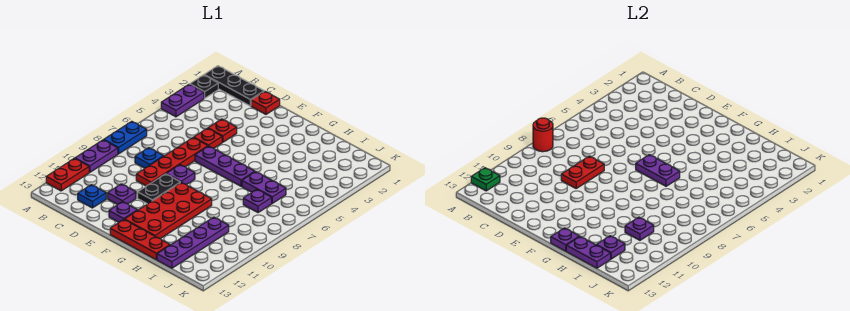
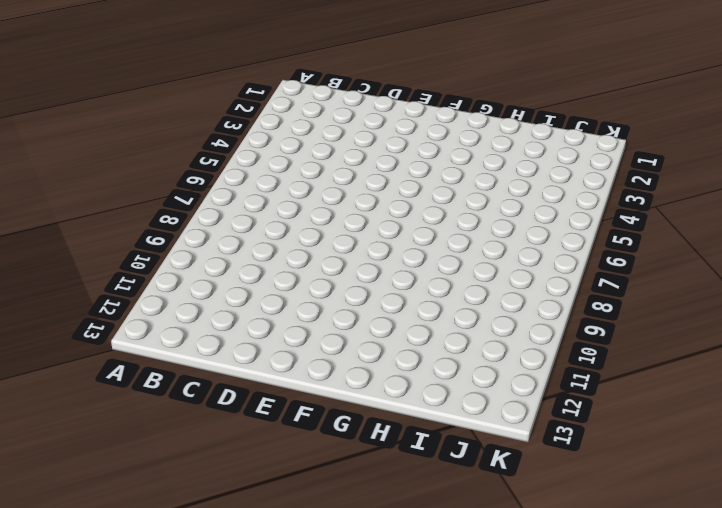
none -> black 1x3 plate [205,66,264,106]
none -> black 1x1 plate [190,75,218,98]
none -> purple 1x2 plate [161,84,204,117]
none -> blue 1x2 plate [104,121,147,154]

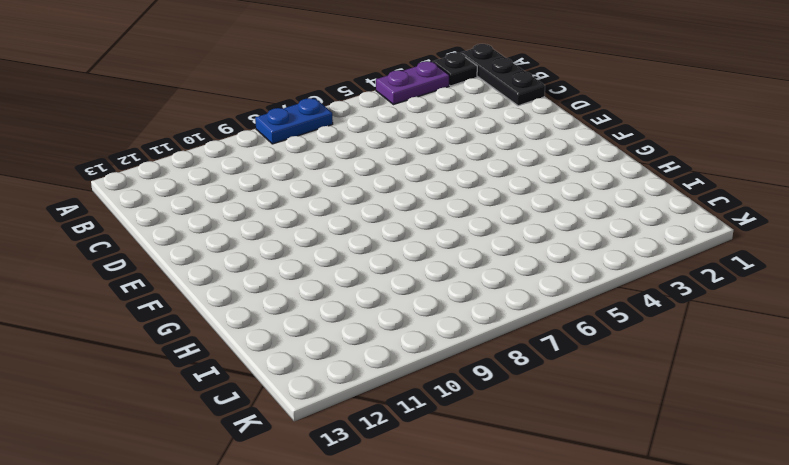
none -> purple 1x2 plate [75,140,118,172]
none -> red 1x2 plate [46,158,89,191]
none -> blue 1x1 plate [135,148,164,168]
none -> blue 1x1 plate [78,185,106,208]

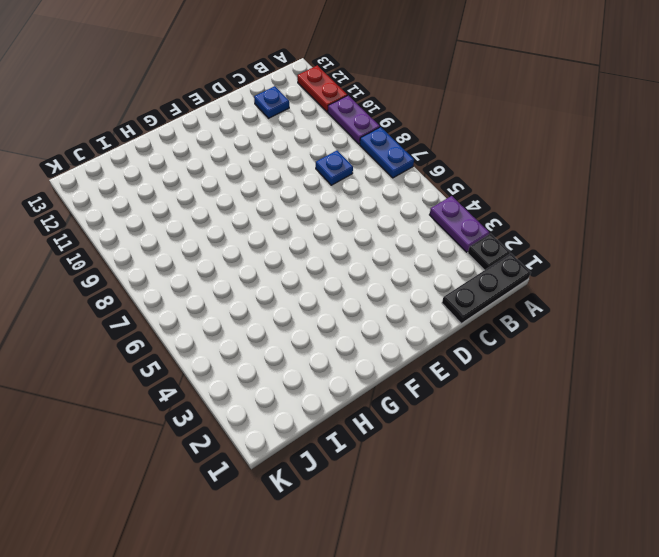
none -> red 1x1 plate [251,91,280,114]
none -> red 1x1 plate [208,119,237,142]
none -> red 1x1 plate [194,128,222,148]
none -> red 1x4 plate [136,138,208,186]

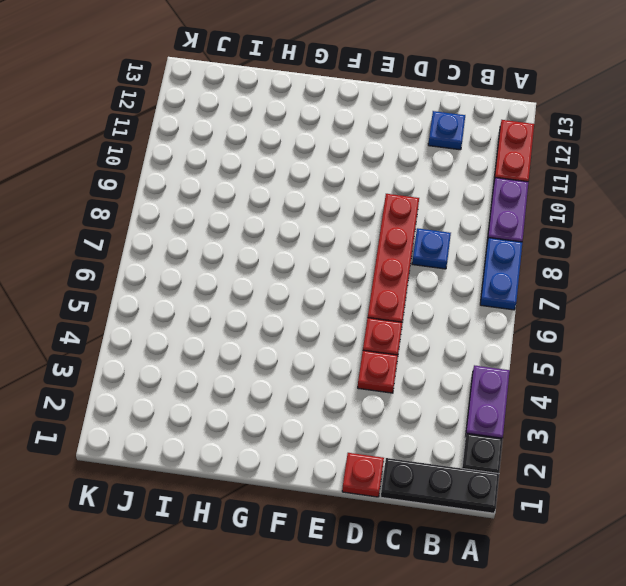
none -> purple 1x1 plate [108,184,136,205]
none -> purple 1x3 plate [195,146,255,186]
none -> purple 1x1 plate [167,165,195,185]
none -> black 1x2 plate [138,174,180,204]

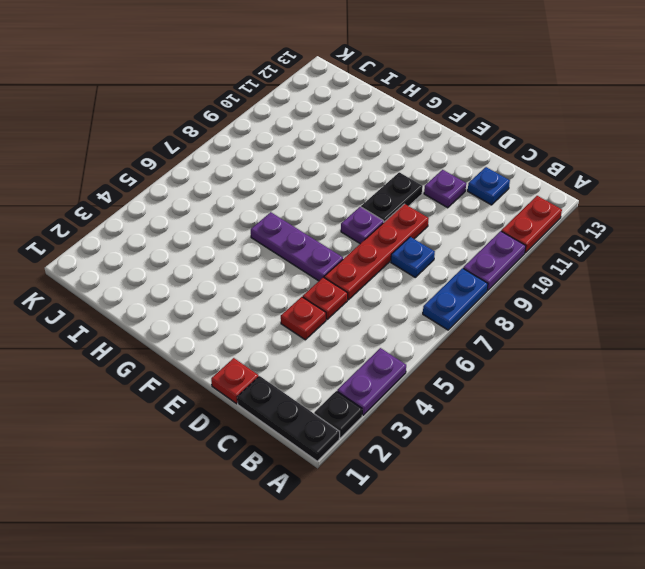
none -> purple 1x1 plate [109,202,137,222]
none -> red 2x4 plate [125,182,212,239]
none -> red 1x3 plate [110,220,170,260]
none -> purple 1x2 plate [242,172,286,203]

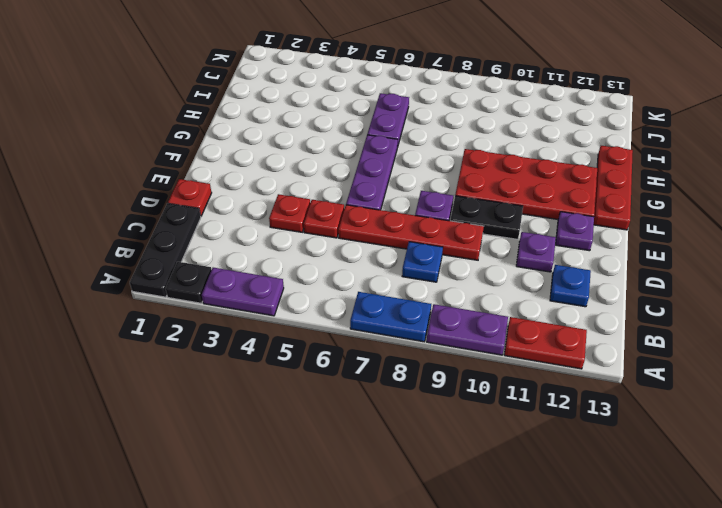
none -> purple 1x1 plate [243,190,272,213]
none -> purple 1x4 plate [157,217,229,268]
none -> red 1x1 round brick [533,118,553,152]
none -> green 1x1 plate [471,168,500,191]

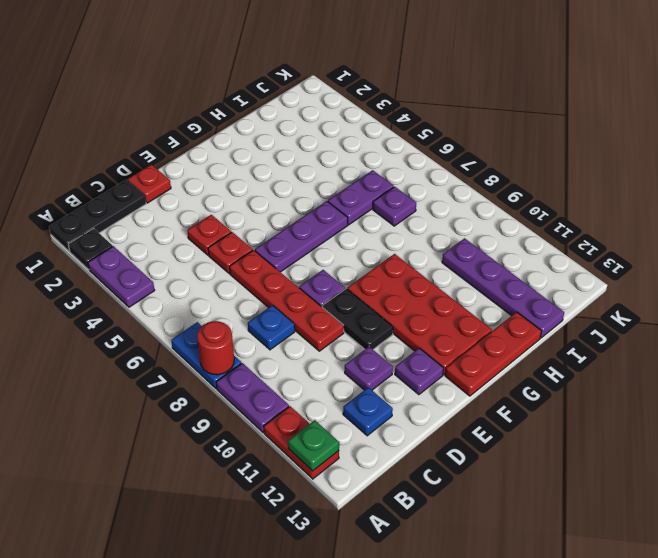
none -> red 1x2 plate [561,156,604,188]
none -> purple 1x2 plate [636,155,680,186]
none -> purple 1x1 plate [551,228,579,251]
none -> purple 1x2 plate [566,237,611,268]

